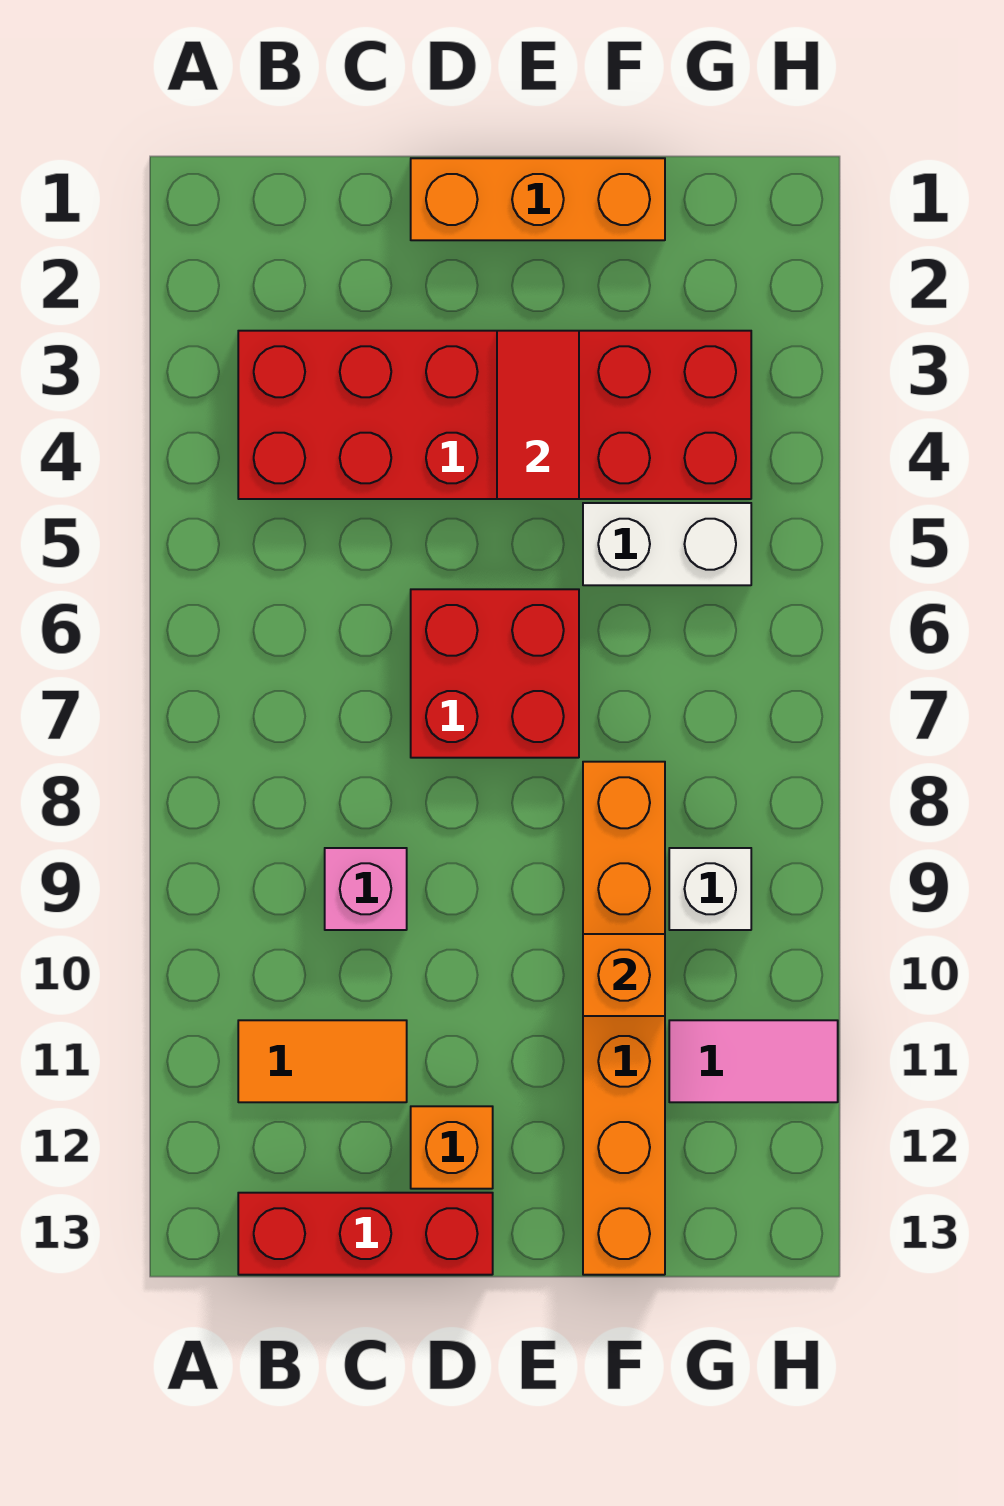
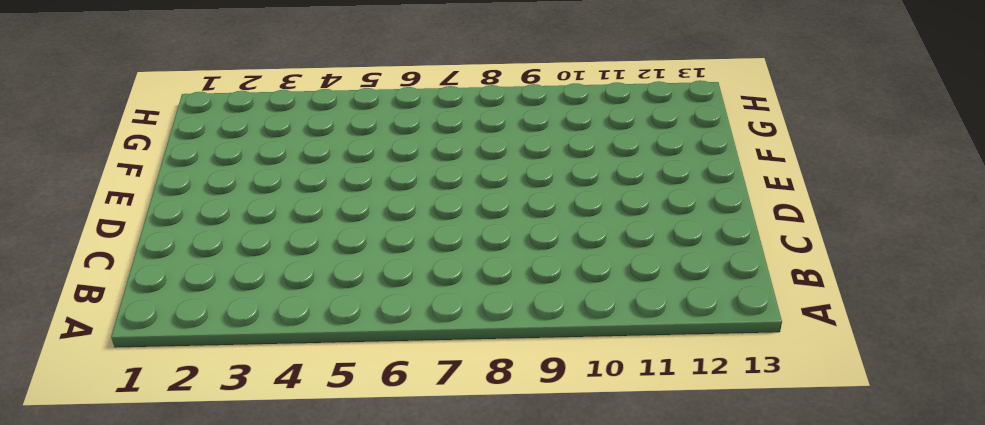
none -> red 2x6 brick [238,331,751,499]
none -> orange 1x2 tile [238,1020,407,1102]
none -> red 1x3 brick [238,1193,493,1275]

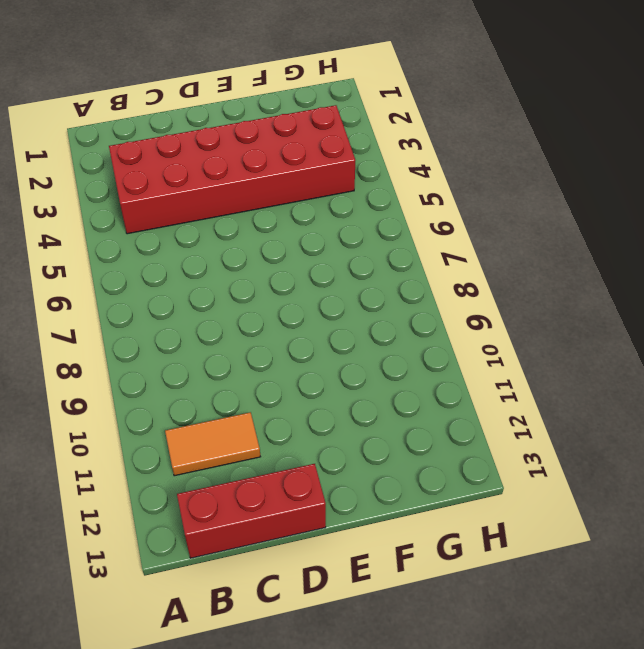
none -> pink 1x1 brick [325,848,407,930]
none -> orange 1x3 brick [411,158,665,240]
none -> red 2x2 brick [411,589,579,758]

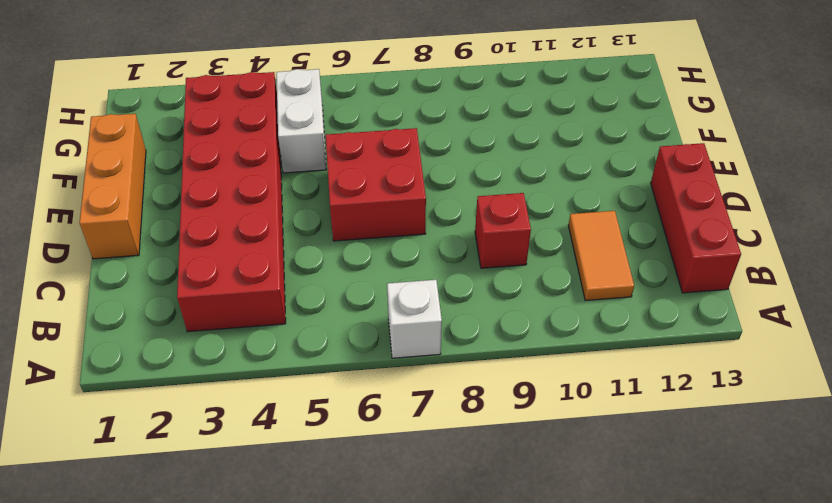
white 1x1 brick [387,280,442,358] -> white 1x1 brick moved to [669,848,751,930]
red 1x1 brick [475,193,531,268] -> pink 1x1 brick [325,848,407,930]
none -> orange 1x1 brick [411,1106,493,1189]
none -> orange 1x6 brick [583,762,665,1275]
none -> pink 1x2 tile [669,1020,838,1102]

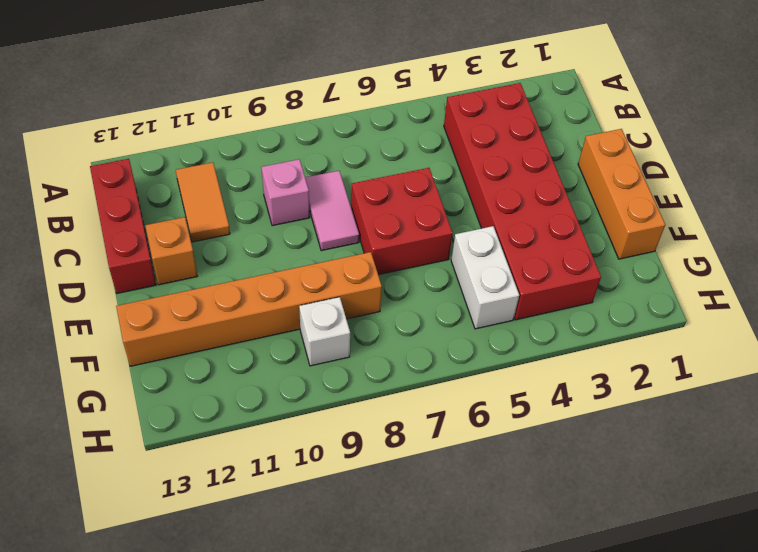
pink 1x2 tile [305,171,359,251] -> pink 1x2 tile moved to [669,1020,838,1102]
none -> red 1x2 tile [497,331,579,499]
none -> orange 1x1 brick [583,934,665,1016]

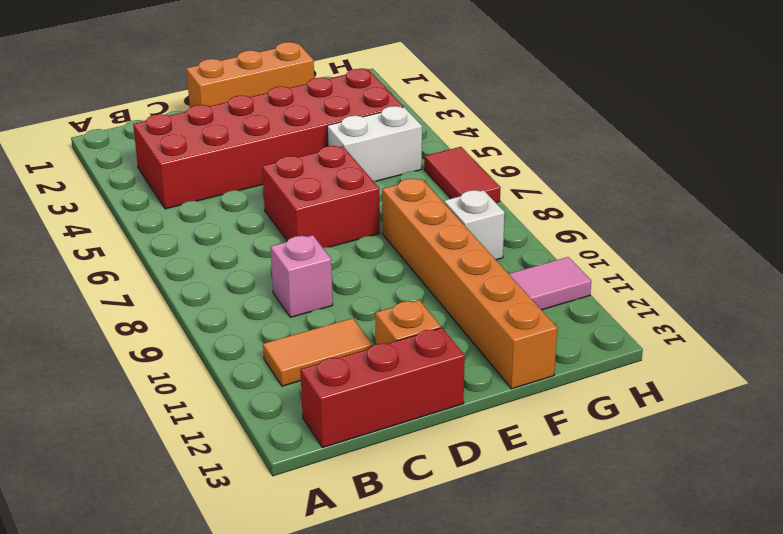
red 1x2 tile [424,147,501,203] -> red 1x2 tile moved to [497,331,579,499]
none -> orange 1x1 brick [583,934,665,1016]

